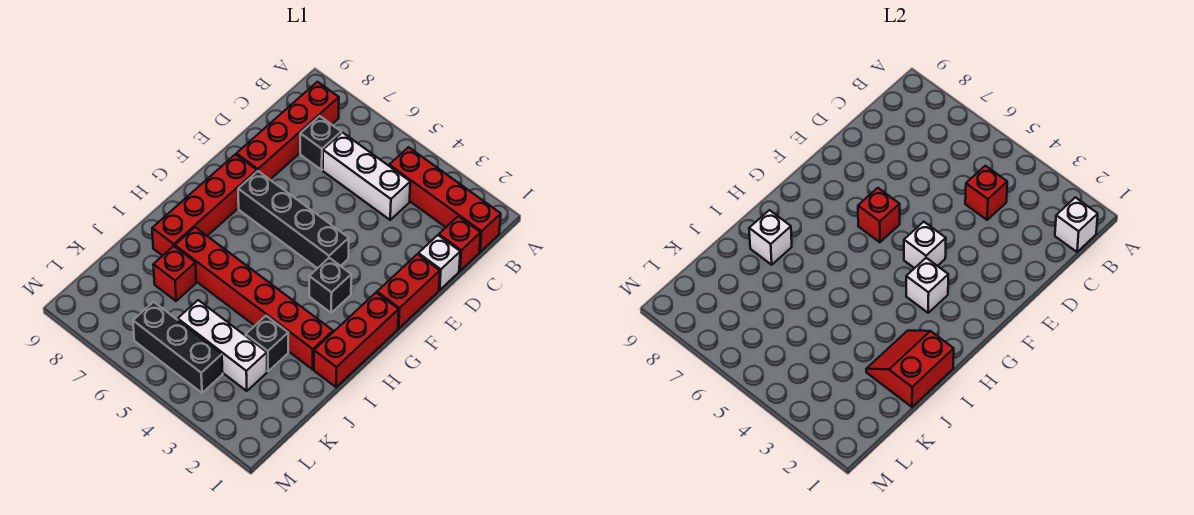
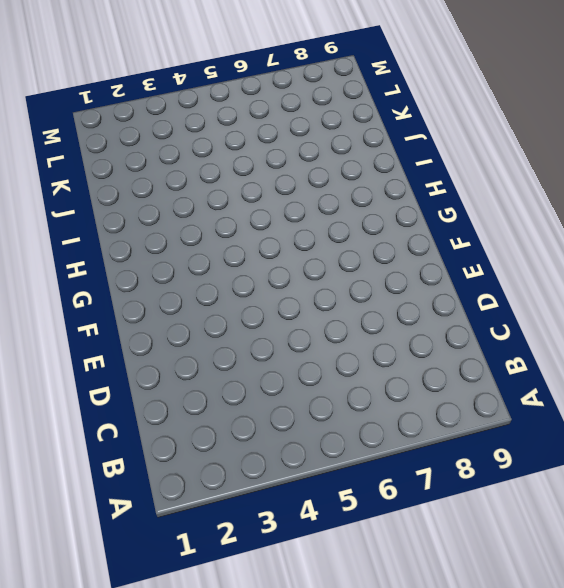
none -> red 1x4 brick [389,147,501,252]
none -> red 1x4 brick [236,82,339,179]
none -> red 1x1 brick [439,216,481,271]

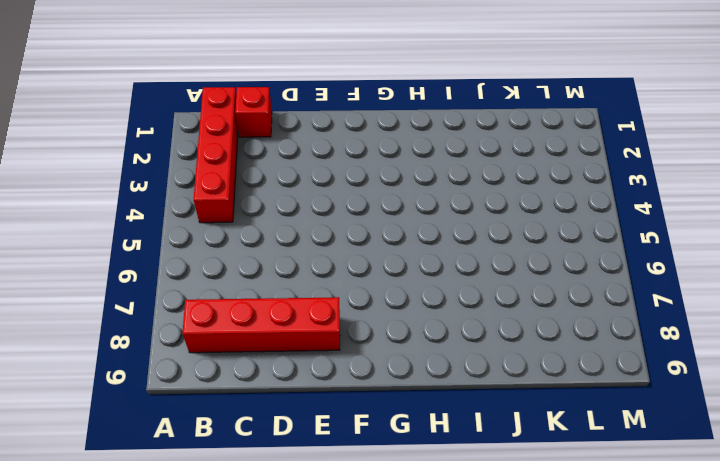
none -> white 1x3 brick [323,133,410,220]
none -> black 1x1 brick [300,116,341,170]
none -> white 1x1 brick [418,235,460,290]

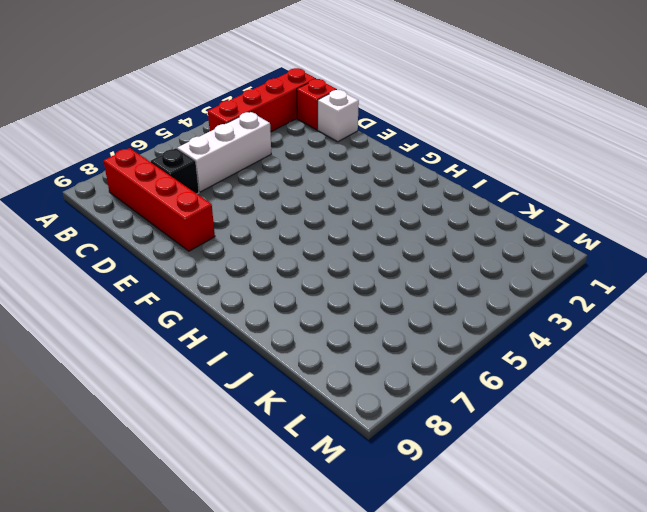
none -> red 1x2 brick [377,254,440,328]
none -> black 1x4 brick [238,171,349,268]
none -> red 1x4 brick [152,154,257,256]

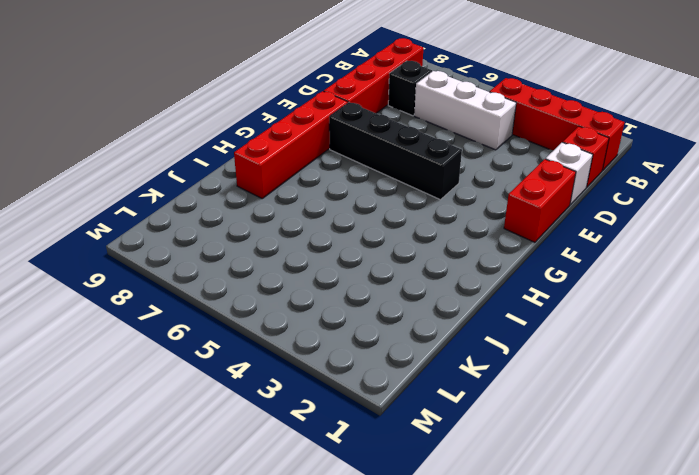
none -> red 1x3 brick [314,293,399,387]
none -> black 1x1 brick [309,258,351,313]
none -> red 1x6 brick [175,227,333,369]

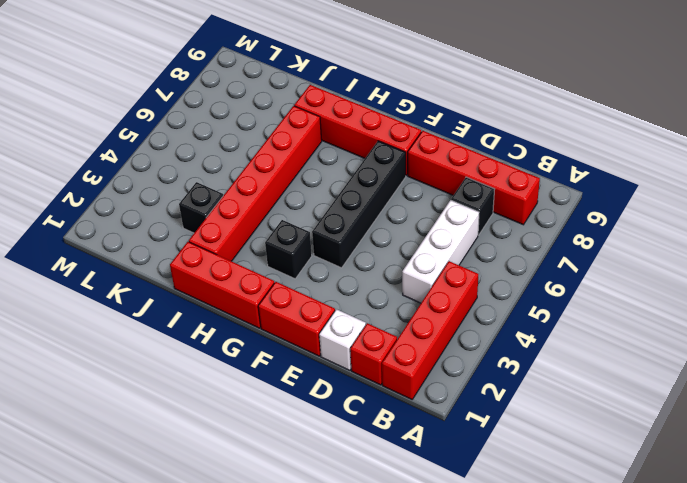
none -> red 1x1 brick [153,246,196,301]
none -> white 1x3 brick [178,300,267,391]
none -> black 1x3 brick [133,302,223,393]

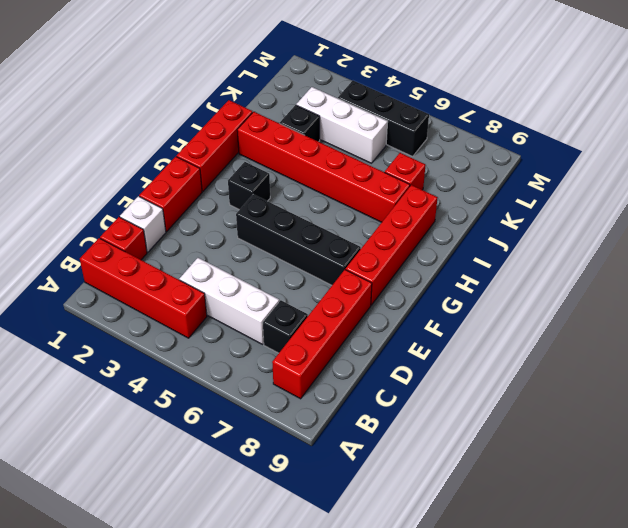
none -> white 1x1 brick [1055,197,1098,252]
none -> red 1x1 brick [965,166,1007,220]
none -> white 1x1 brick [904,222,946,268]

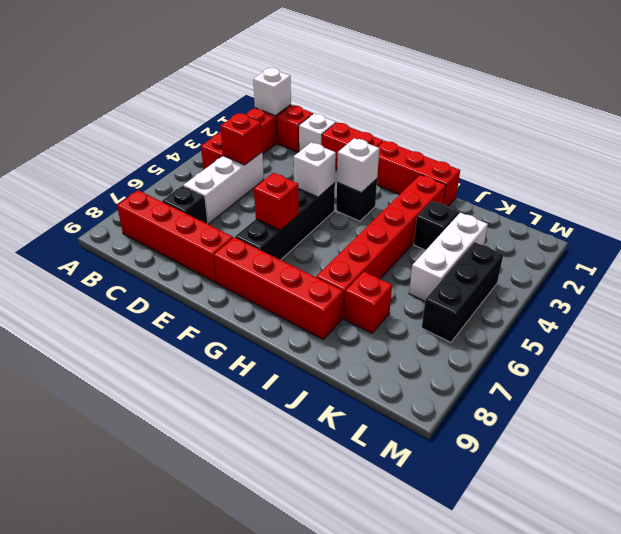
none -> red 2x2 slope [866,330,954,407]
none -> white 1x1 brick [749,210,792,265]

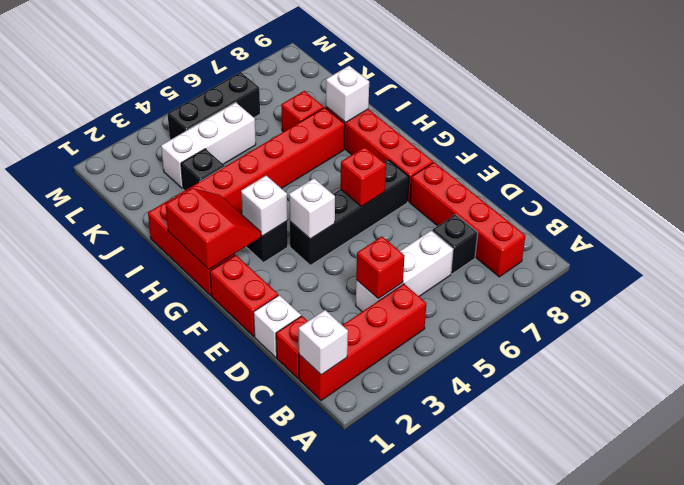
red 2x2 slope [165,188,261,269] -> red 2x2 slope moved to [866,330,954,407]

